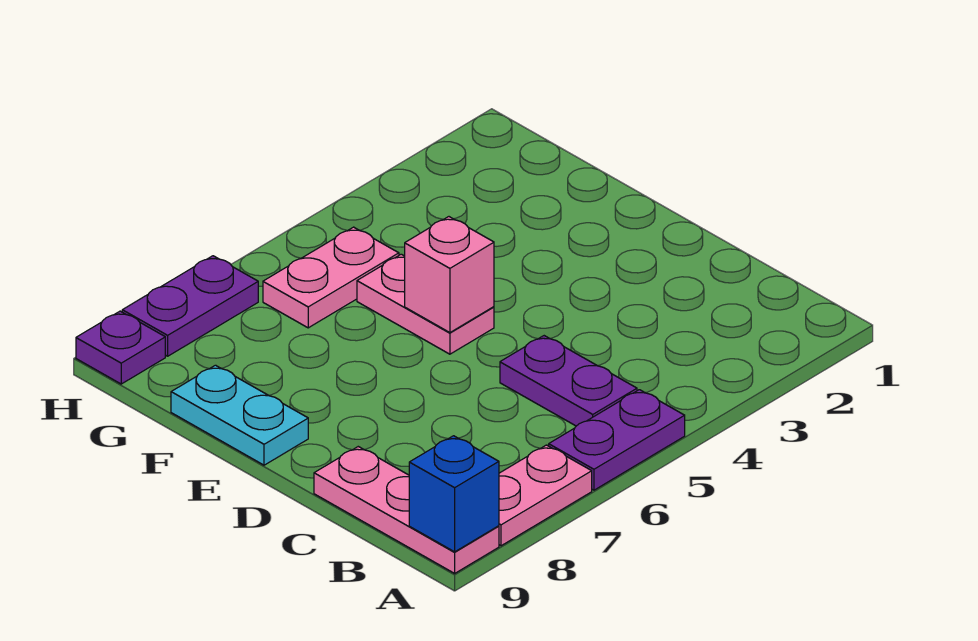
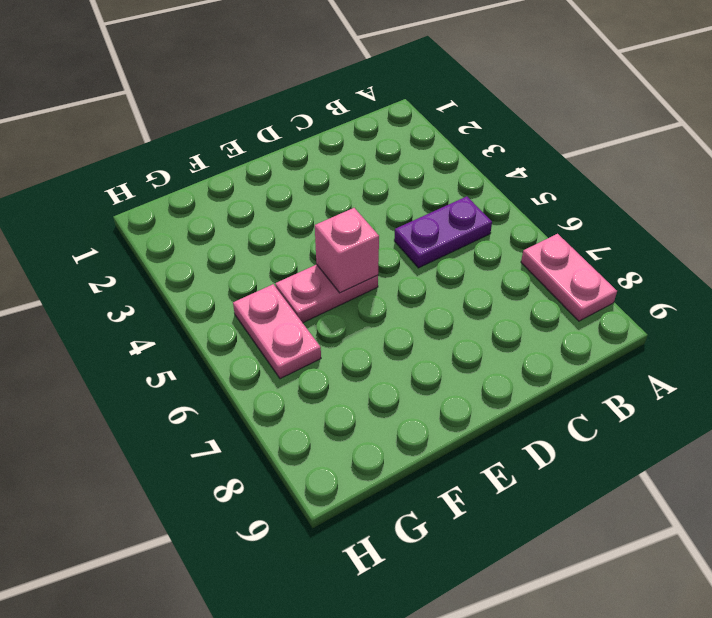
none -> purple 1x2 plate [549,390,685,490]
none -> pink 1x3 plate [314,447,499,573]

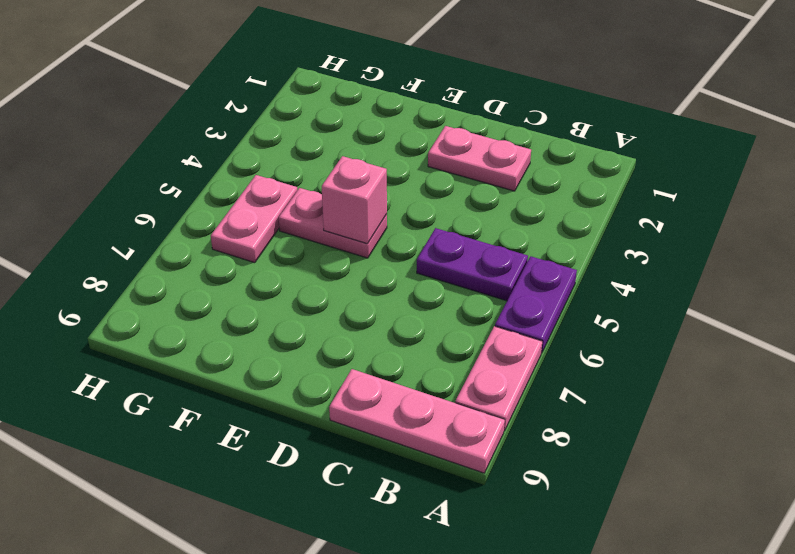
pink 1x2 plate [428,126,531,191] -> none
none -> cyan 1x2 plate [171,365,308,465]
none -> purple 1x2 plate [122,256,258,356]

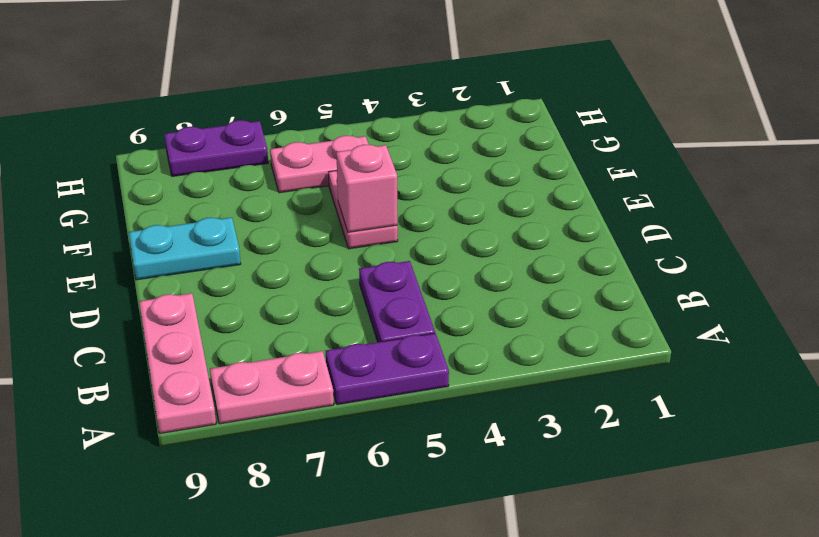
cyan 1x2 plate [129,217,241,280] -> cyan 1x2 plate turned to [171,365,308,465]
none -> purple 1x1 plate [76,311,165,384]
none -> blue 1x1 brick [409,436,499,552]

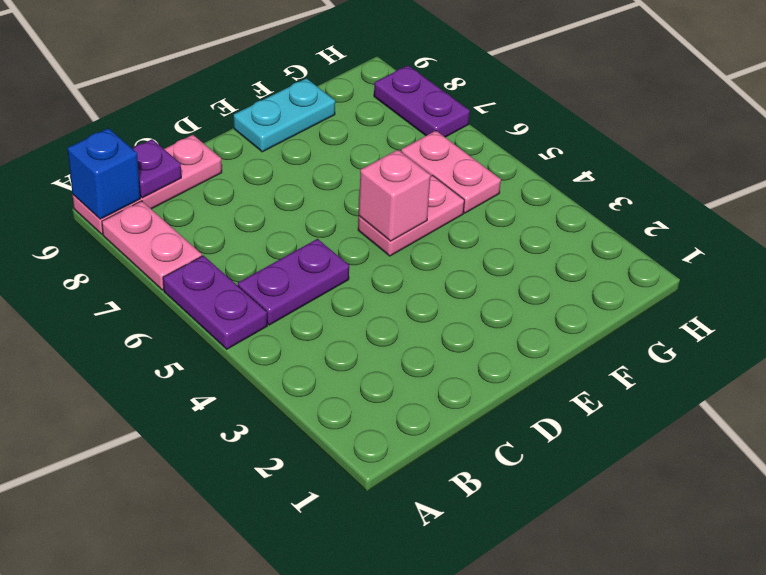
purple 1x1 plate [133,139,181,198] -> purple 1x1 plate moved to [76,311,165,384]

